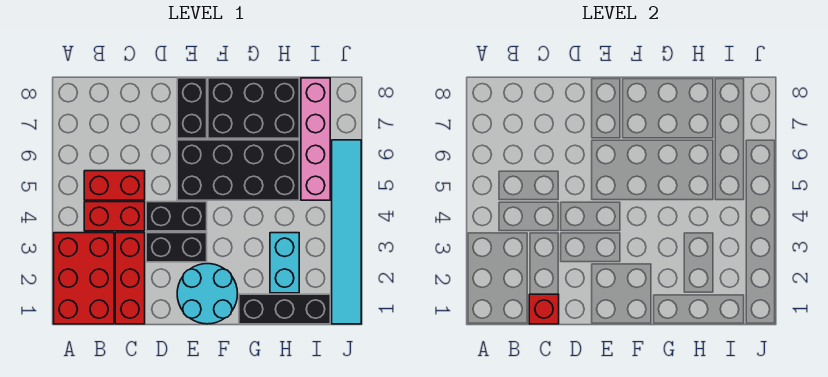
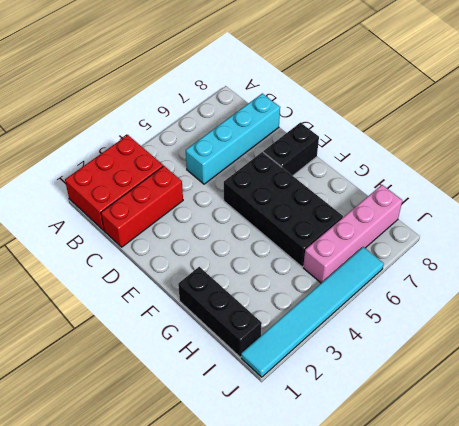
cyan 1x4 brick [186,93,280,184] -> red 1x2 brick [84,171,145,200]
none -> red 1x2 brick [84,202,145,231]
none -> black 1x2 brick [146,233,207,262]
none -> black 1x2 brick [146,202,207,231]

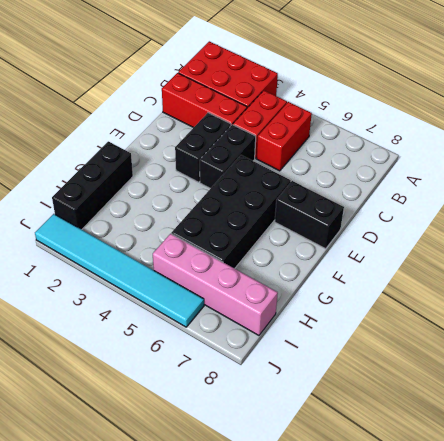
none -> cyan 2x2 round brick [177,264,238,324]
none -> black 2x3 brick [208,78,299,138]
none -> cyan 1x2 brick [270,233,299,293]

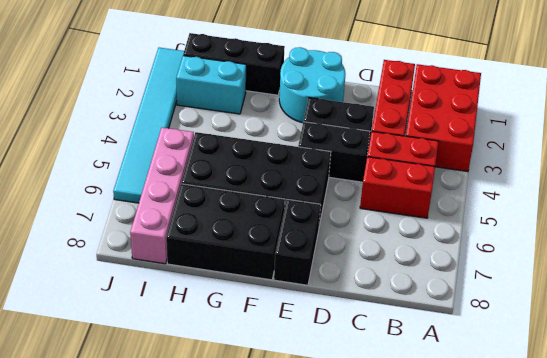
cyan 1x2 brick [176,56,246,114] -> cyan 1x2 brick turned to [270,233,299,293]
none -> red 1x1 brick [529,294,559,324]

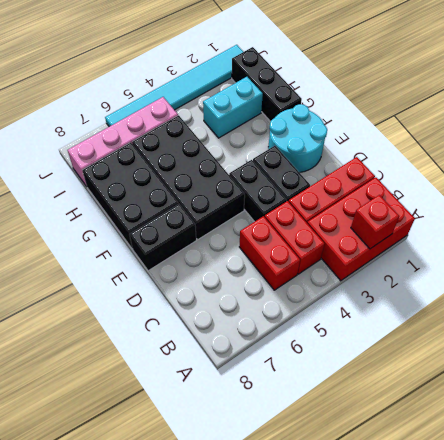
red 1x1 brick [351,195,399,249] -> red 1x1 brick moved to [529,294,559,324]

